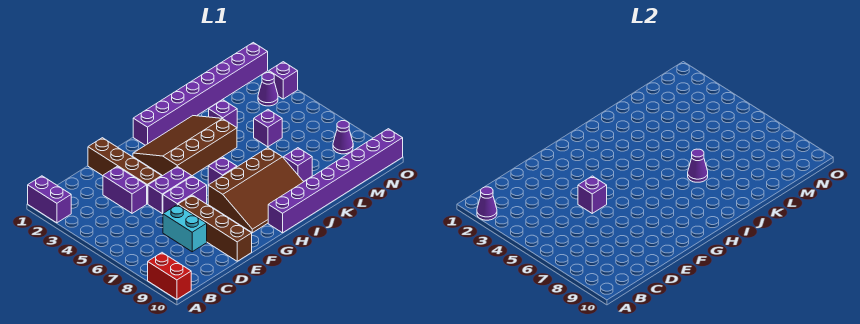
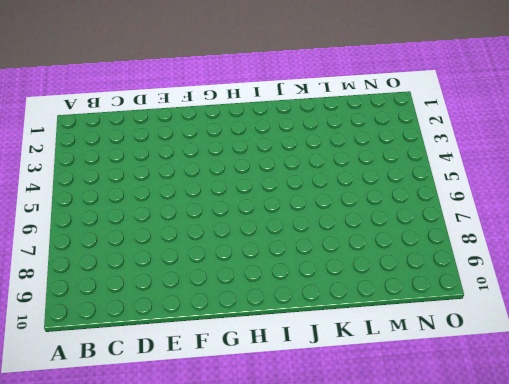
none -> purple 1x2 brick [28,176,71,223]
none -> red 1x2 brick [148,253,191,299]
none -> purple 1x2 brick [103,166,147,213]

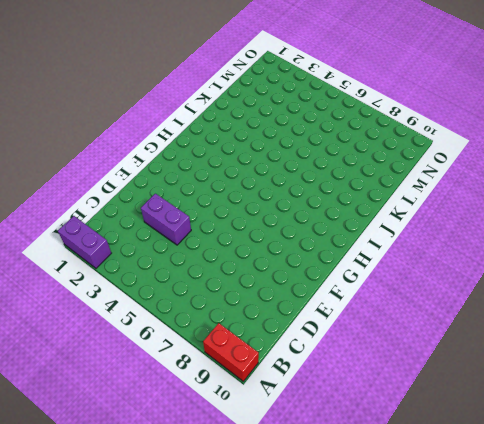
none -> cyan 1x2 brick [163,205,207,252]
none -> brown 1x4 brick [88,138,161,204]
none -> purple 1x2 brick [148,166,192,213]

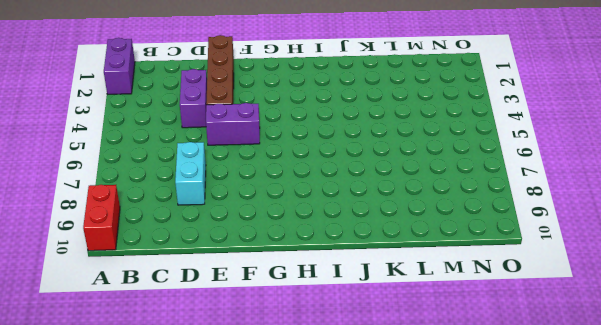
none -> purple 1x2 brick [163,176,207,213]
none -> brown 1x4 brick [178,195,252,261]
none -> brown 3x4 slope [133,116,237,176]

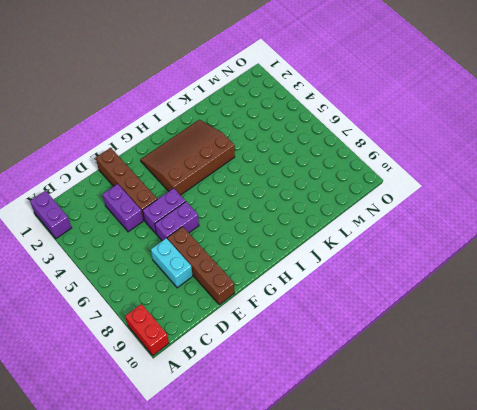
none -> brown 3x4 slope [208,148,304,233]
none -> purple 1x8 brick [133,43,268,145]
none -> purple 1x1 brick [208,157,237,185]

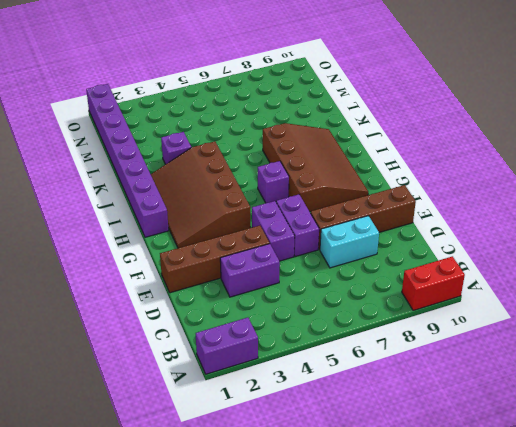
none -> purple 1x8 brick [268,129,403,233]
none -> purple 1x1 brick [284,148,312,181]
none -> purple 1x1 brick [254,110,282,147]

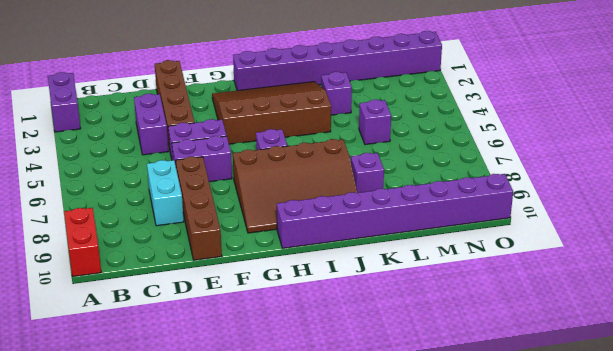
none -> purple 1x1 cone [258,73,278,106]
none -> purple 1x1 cone [333,121,353,154]
none -> purple 1x1 brick [269,62,298,99]

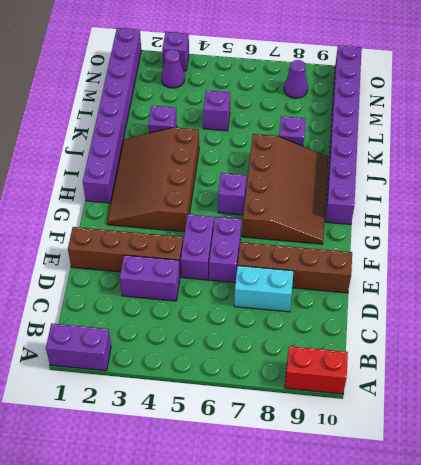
none -> purple 1x1 cone [477,187,497,220]
none -> purple 1x1 brick [578,176,607,213]
none -> purple 1x1 cone [688,149,708,182]

